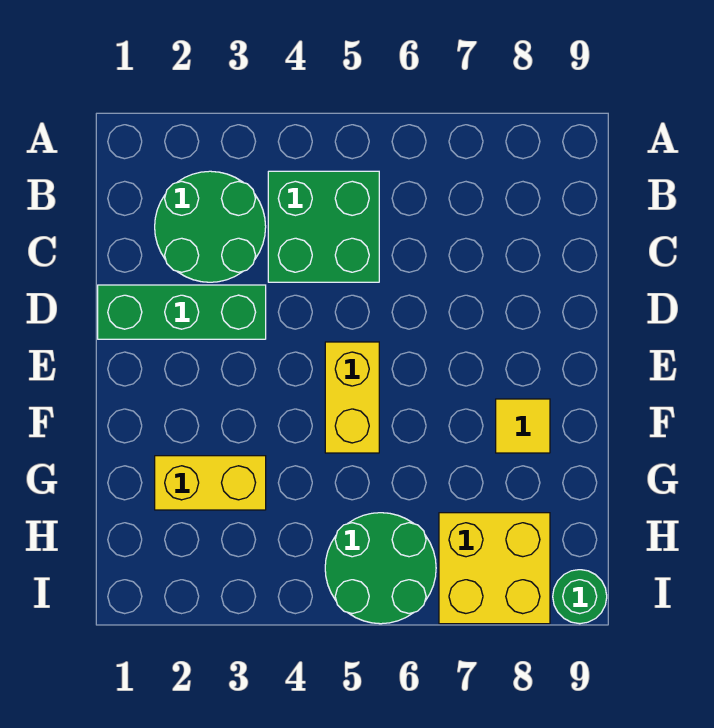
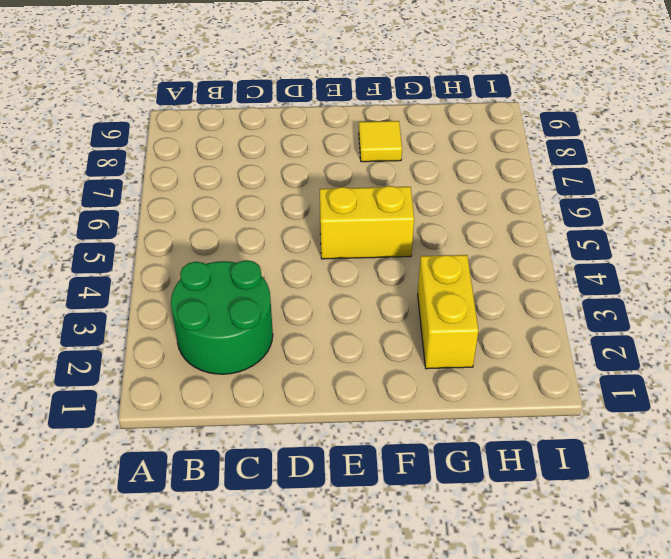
none -> green 2x2 brick [268,171,379,282]
none -> green 1x3 brick [98,285,266,339]

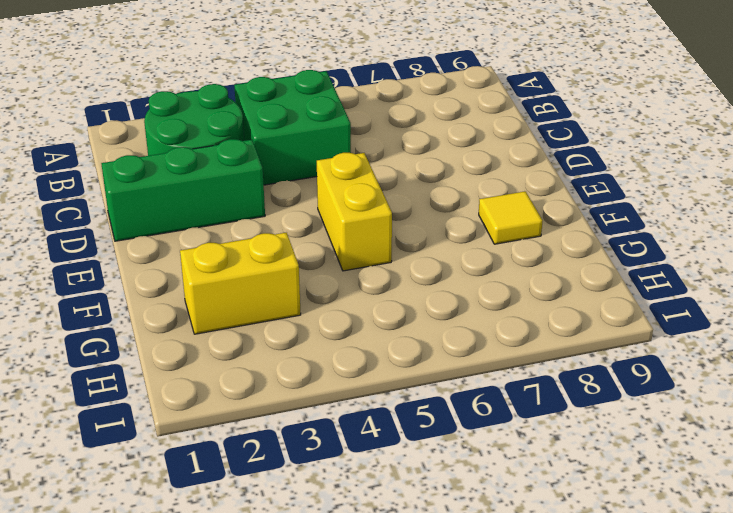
none -> green 2x2 round brick [325,513,436,624]
none -> yellow 2x2 brick [439,513,550,624]

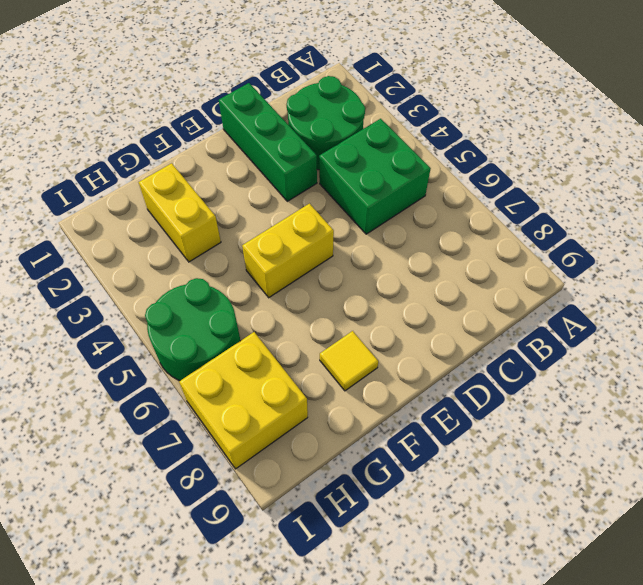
none -> green 1x1 round brick [553,570,607,624]

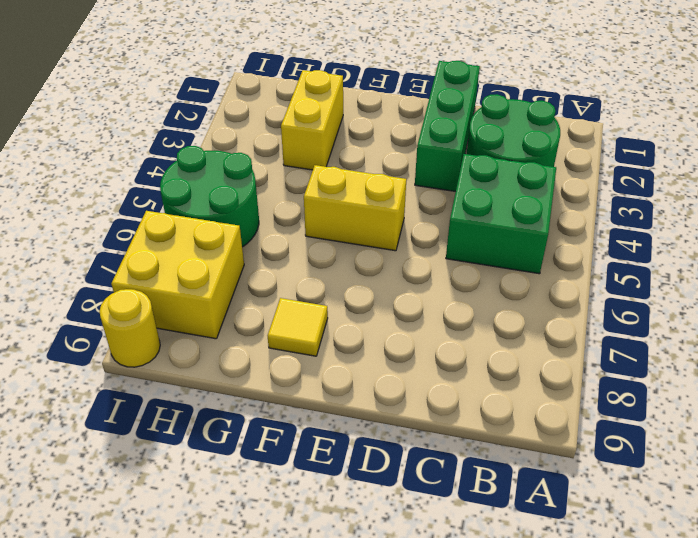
yellow 1x1 round brick [100,289,160,367] -> green 1x1 round brick [553,570,607,624]

